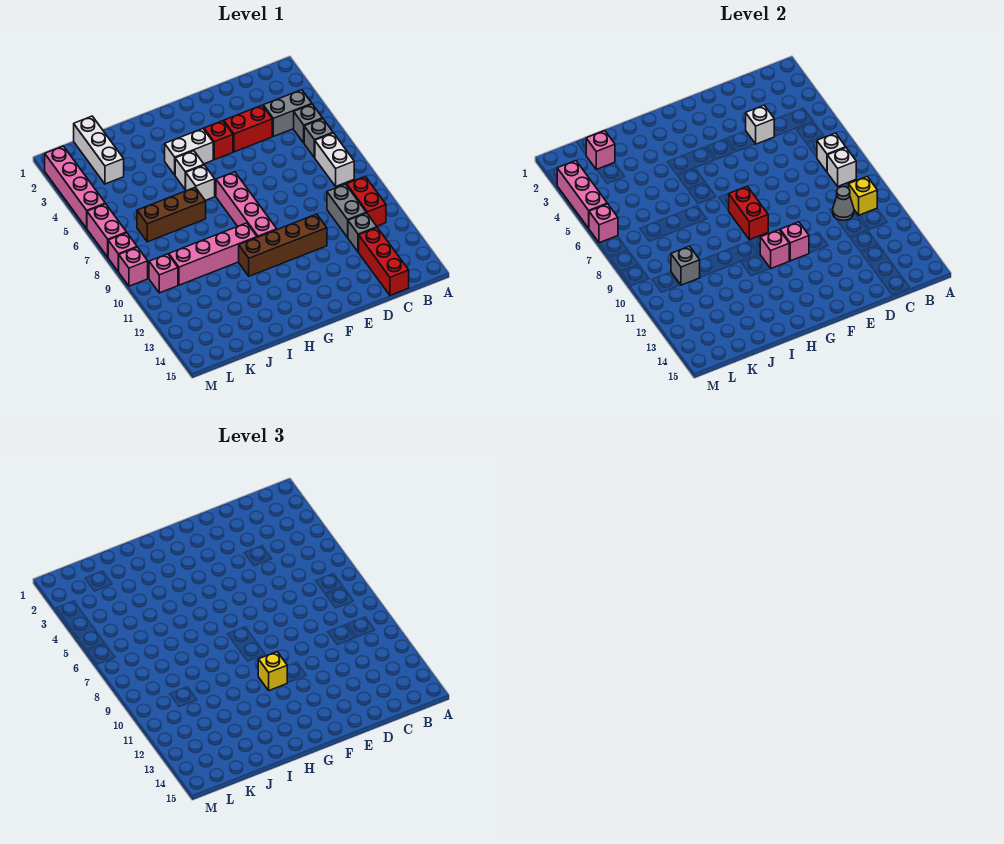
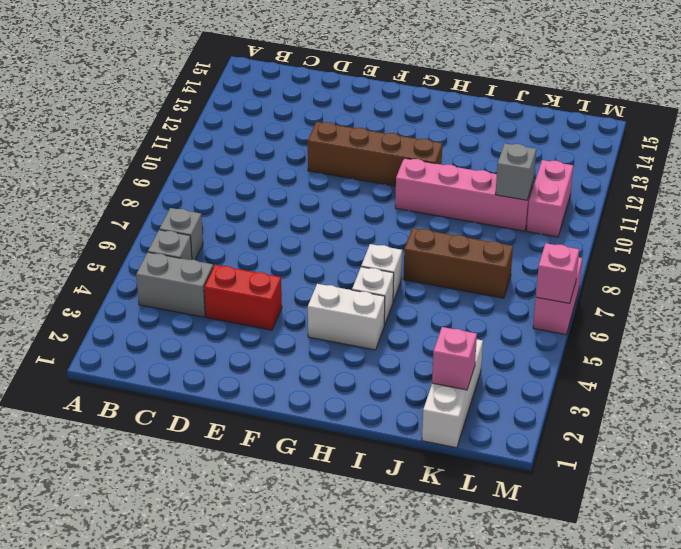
pink 1x2 brick [527,160,573,237] -> pink 1x1 brick [149,254,178,293]
none -> white 1x2 brick [315,133,354,186]
none -> red 1x2 brick [347,176,386,226]
none -> grey 1x2 brick [327,184,366,237]
none -> grey 1x1 brick [348,213,377,252]

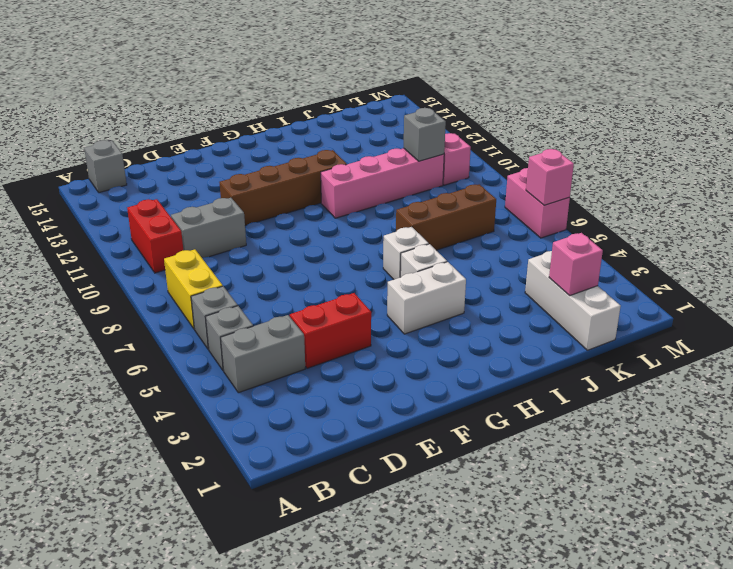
yellow 1x2 brick [164,249,223,329] -> white 1x2 brick [315,133,354,186]
grey 1x1 brick [84,140,127,193] -> grey 1x1 brick moved to [348,213,377,252]
grey 1x2 brick [171,198,246,258] -> grey 1x2 brick turned to [327,184,366,237]
none -> red 1x3 brick [359,228,409,296]
none -> red 1x1 brick [204,121,233,160]
none -> pink 1x4 brick [216,172,277,237]
none -> pink 1x4 brick [45,146,105,228]

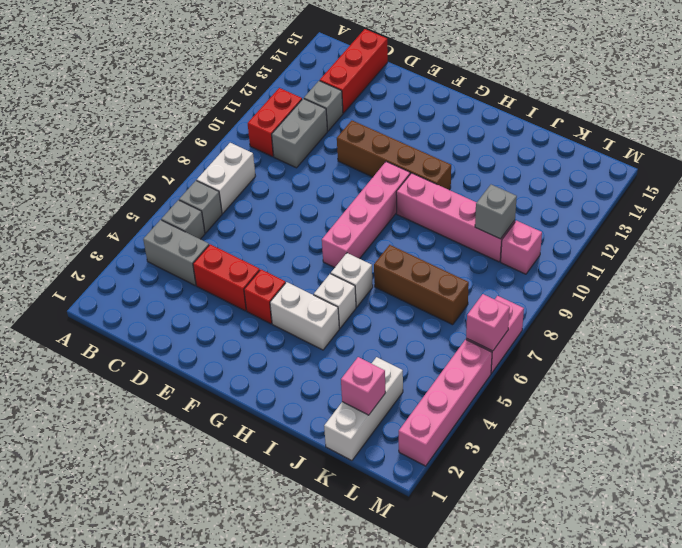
none -> pink 1x1 brick [108,233,137,272]
none -> pink 1x1 brick [119,247,148,286]
none -> white 1x1 brick [817,133,846,172]
none -> white 1x1 brick [827,148,856,186]

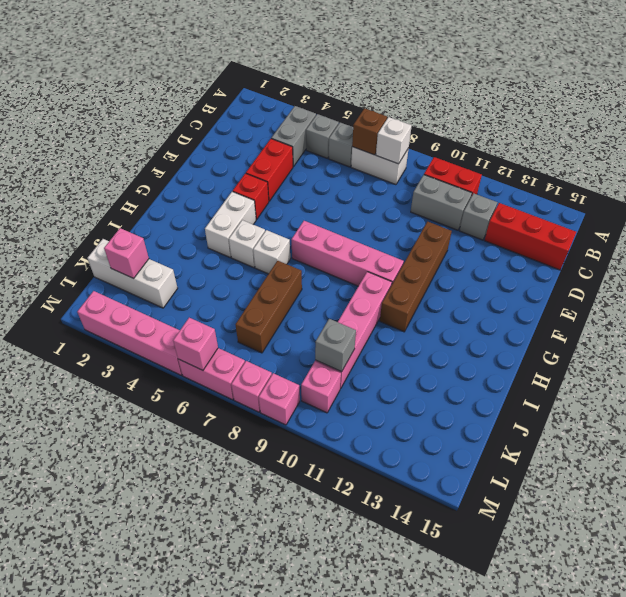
brown 1x1 brick [352,108,387,155] -> white 1x1 brick [817,133,846,172]
none -> yellow 1x1 brick [849,176,877,215]
none -> grey 1x1 cone [833,187,854,220]
none -> white 1x1 brick [746,105,774,144]
none -> pink 1x1 brick [780,222,809,261]

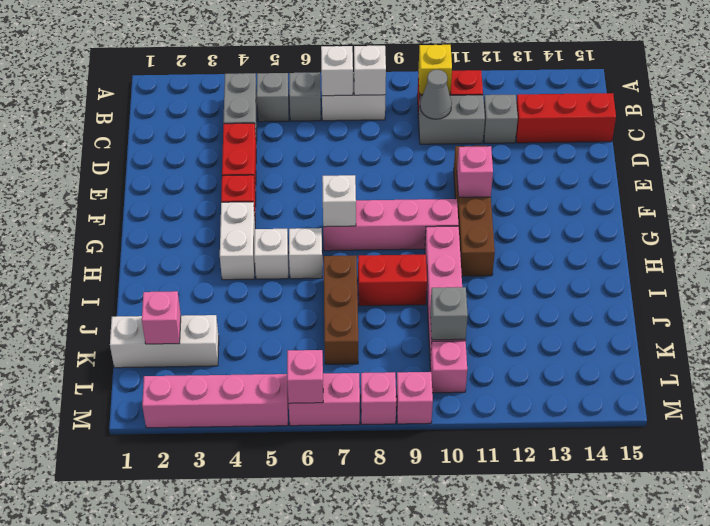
white 1x1 brick [322,175,356,227] -> white 1x1 brick moved to [746,105,774,144]
red 1x2 brick [358,254,427,306] -> red 1x2 brick moved to [729,186,768,240]
none -> pink 1x1 brick [760,230,789,268]
none -> pink 1x3 brick [557,161,607,228]
none -> yellow 1x1 brick [258,652,287,690]

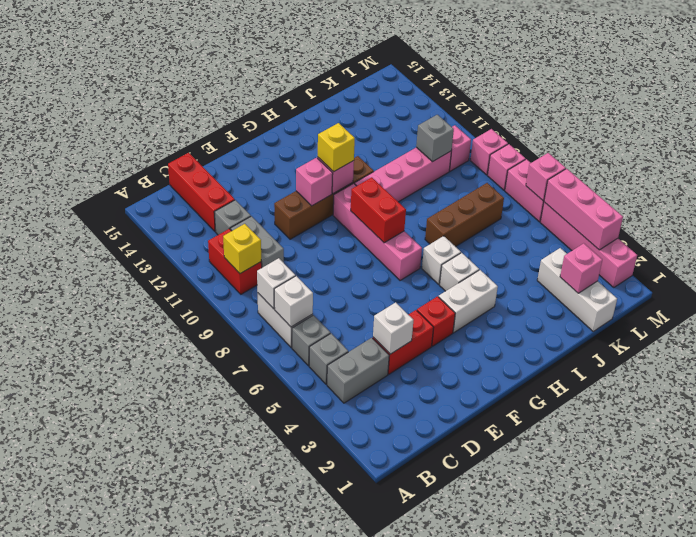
none -> grey 1x1 cone [833,187,854,220]

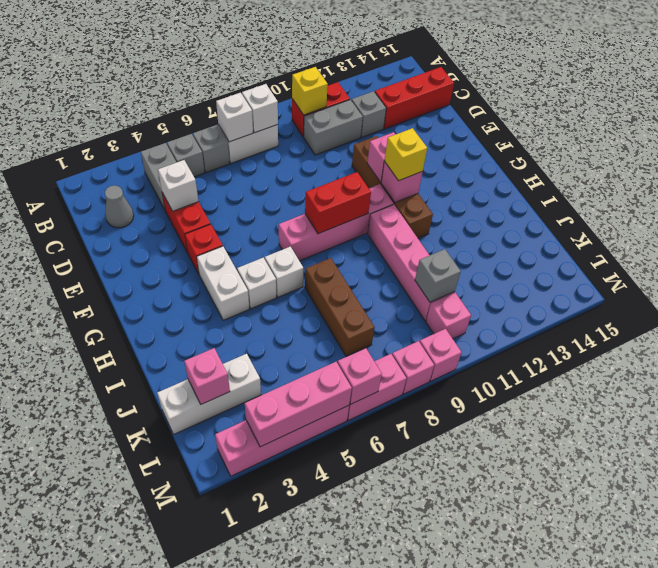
grey 1x1 cone [105,186,134,228] -> grey 1x1 cone moved to [833,187,854,220]

